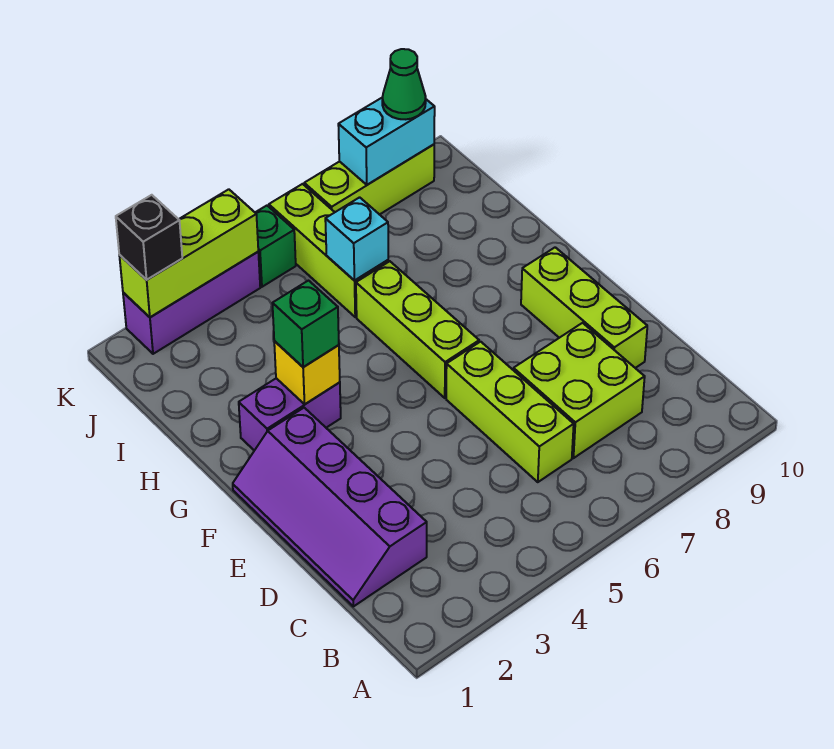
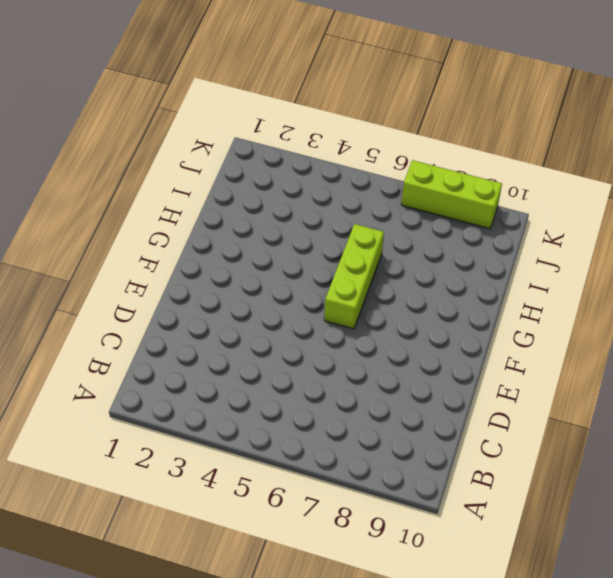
none -> purple 2x4 slope [233,408,427,606]
none -> lime 1x3 brick [446,342,574,482]
none -> lime 2x2 brick [513,323,645,458]

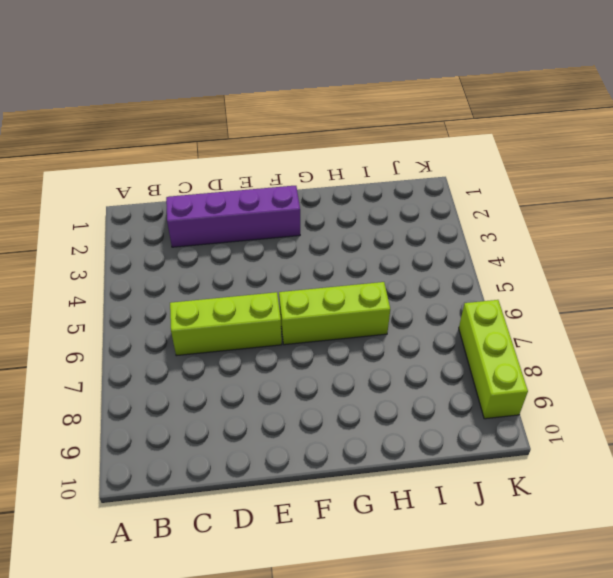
none -> lime 2x2 brick [513,323,645,458]
none -> lime 1x3 brick [521,247,647,368]
none -> purple 1x2 brick [239,378,341,451]

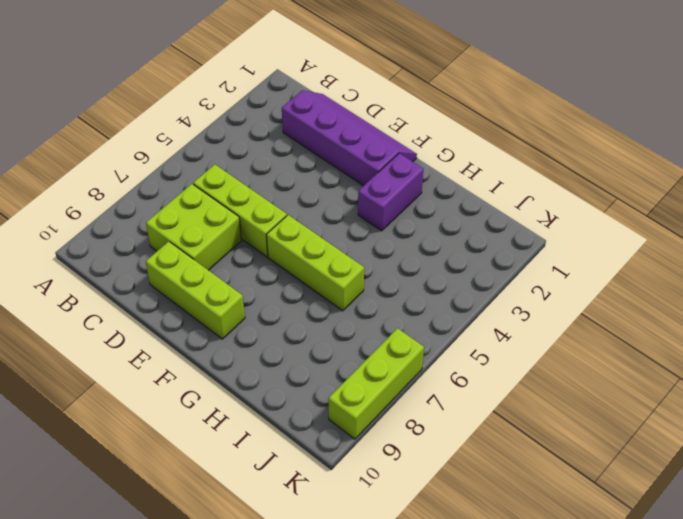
none -> lime 1x3 brick [269,184,389,317]
none -> purple 1x3 brick [123,252,260,354]
none -> green 1x1 brick [255,206,296,287]

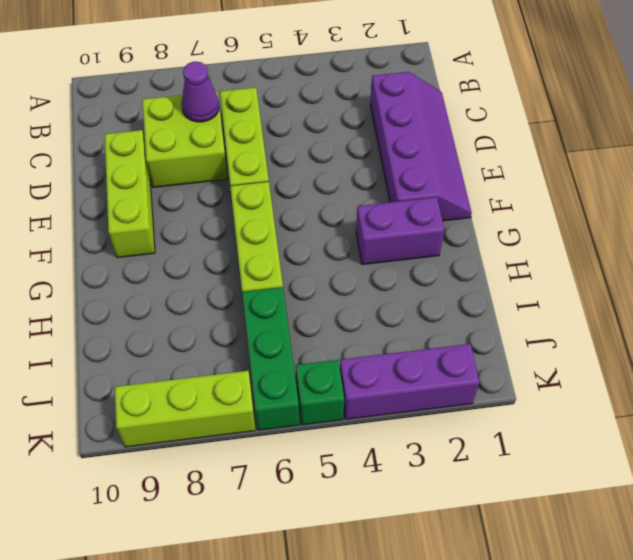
purple 1x1 cone [181,61,219,122] -> none
green 1x3 brick [242,287,300,430] -> lime 1x3 brick [269,184,389,317]
none -> yellow 1x1 brick [274,341,340,404]
none -> cyan 1x1 brick [325,197,388,281]
none -> lime 1x3 brick [119,189,258,317]

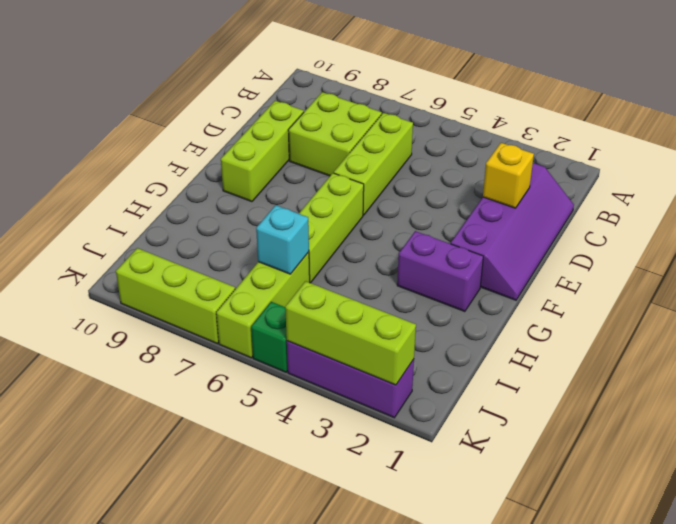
yellow 1x1 brick [483,143,534,208] -> yellow 1x1 brick moved to [274,341,340,404]
none -> cyan 1x2 brick [338,97,435,185]
none -> green 1x1 brick [272,281,339,367]
none -> black 1x1 brick [116,195,182,280]

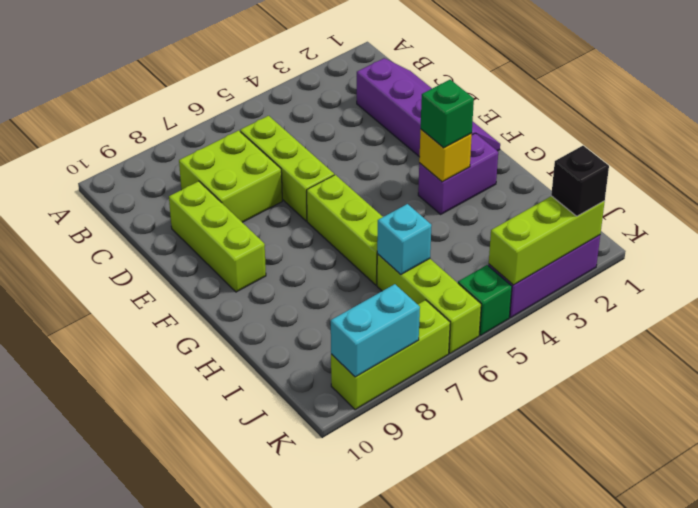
none -> green 1x1 cone [382,49,426,119]

